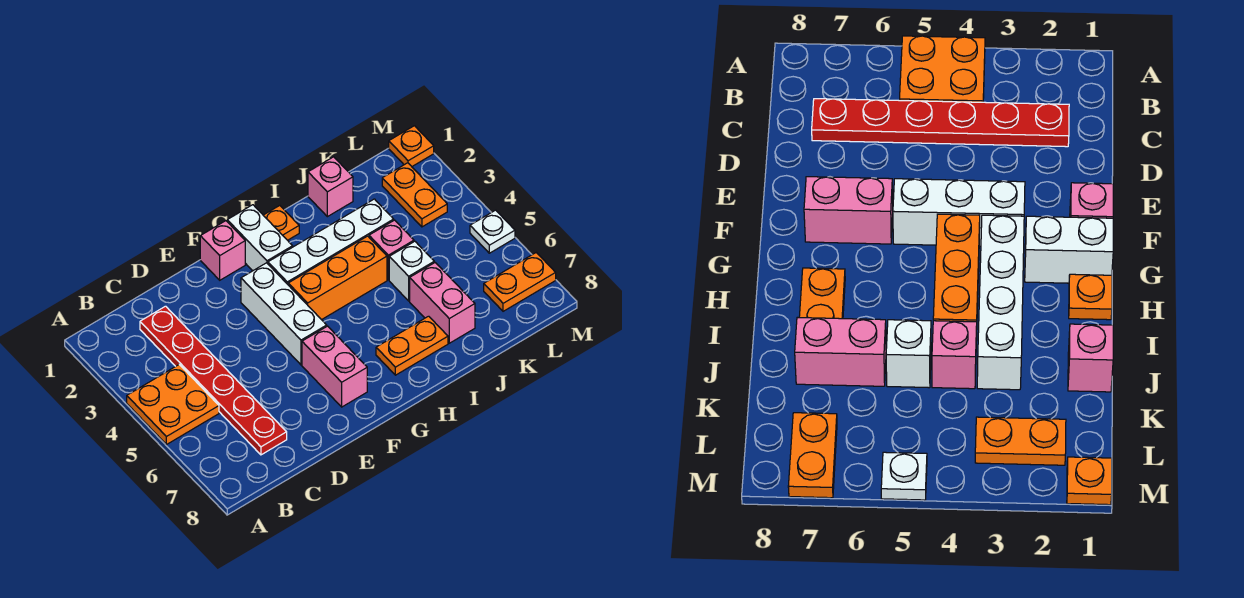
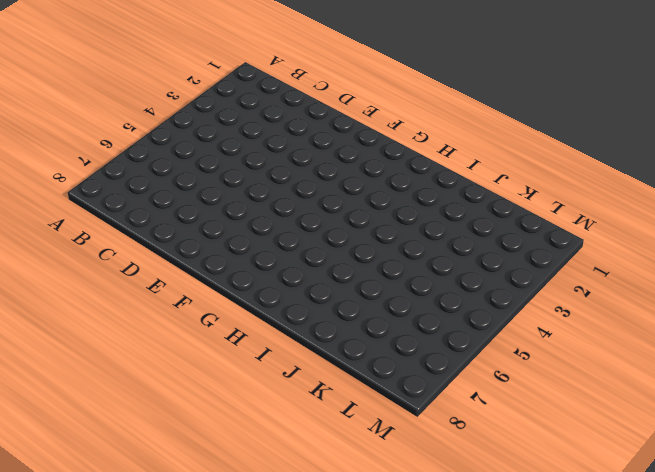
none -> orange 2x2 plate [127,365,219,445]
none -> red 1x6 plate [140,306,287,455]
none -> pink 1x1 brick [200,221,245,280]

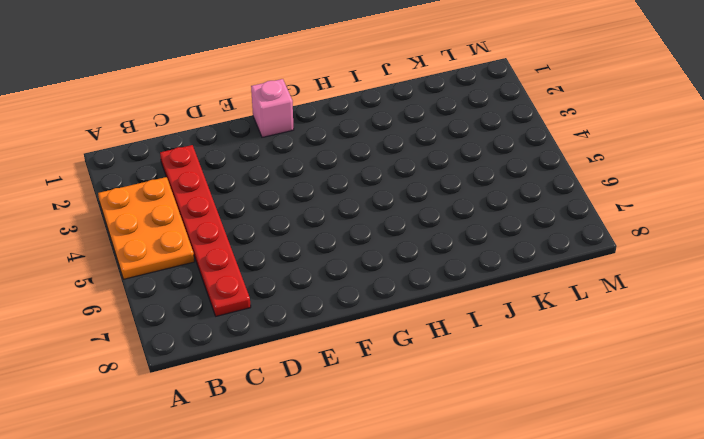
orange 2x3 plate [98,177,194,279] -> orange 2x2 plate [127,365,219,445]
none -> white 1x3 brick [241,263,327,365]
none -> pink 1x2 brick [302,326,367,407]
none -> white 1x2 brick [227,205,293,271]

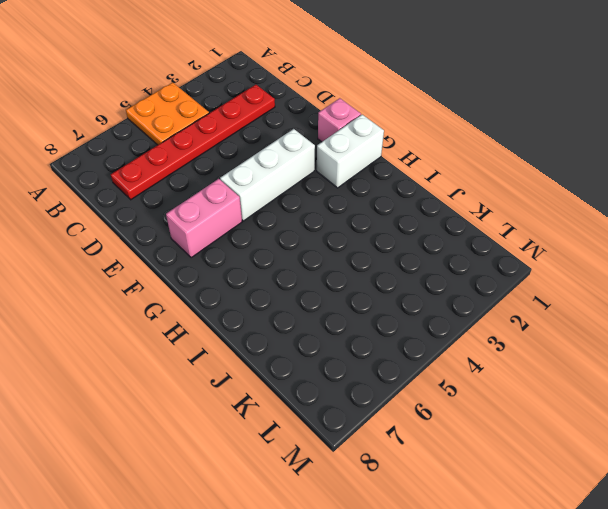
none -> white 1x4 brick [268,199,394,284]
none -> orange 1x3 brick [288,236,387,320]
none -> orange 1x1 plate [263,206,299,240]

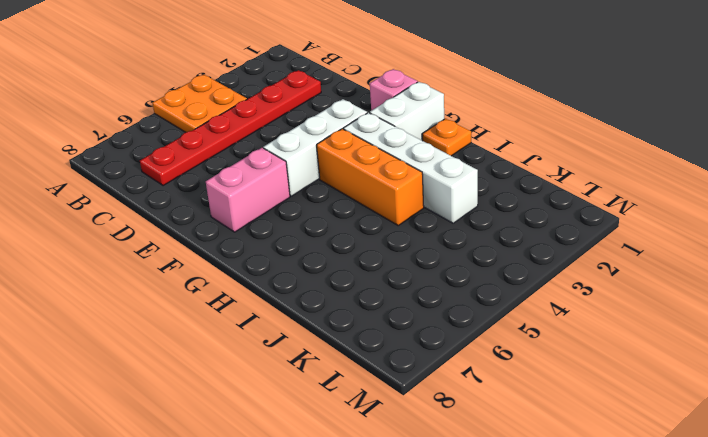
none -> orange 1x2 plate [376,316,448,375]
none -> pink 1x1 brick [308,157,353,217]
none -> pink 1x1 brick [369,220,414,280]

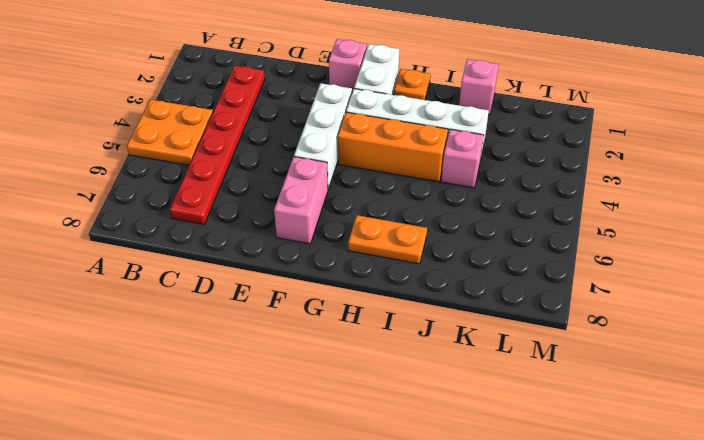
none -> white 1x1 brick [389,241,434,301]
none -> pink 1x2 brick [410,263,475,343]
none -> orange 1x2 plate [382,163,447,227]

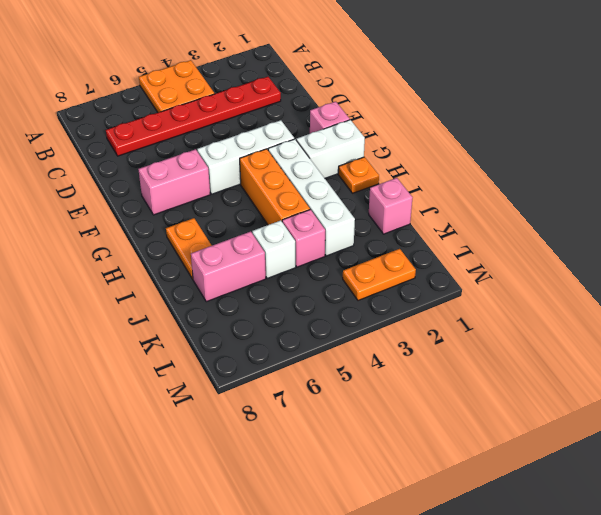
none -> orange 1x2 plate [484,253,556,311]
none -> orange 1x1 plate [389,126,434,166]
none -> white 1x1 plate [470,210,515,253]

